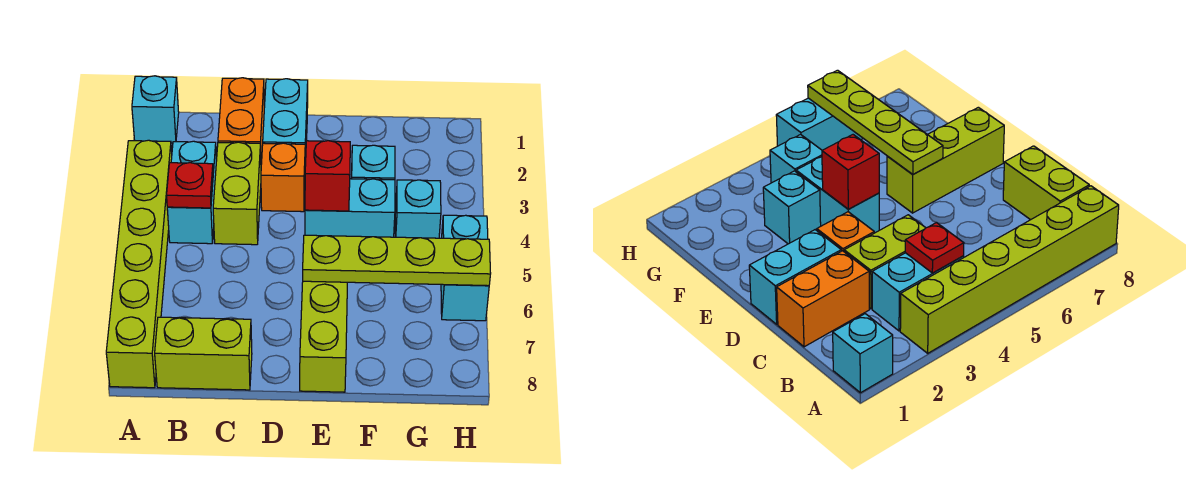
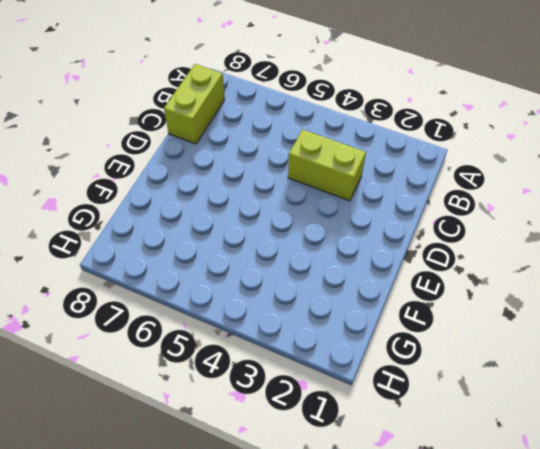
none -> cyan 1x1 brick [132,76,179,143]
none -> lime 1x6 brick [106,140,172,388]
none -> cyan 1x2 brick [167,141,216,244]

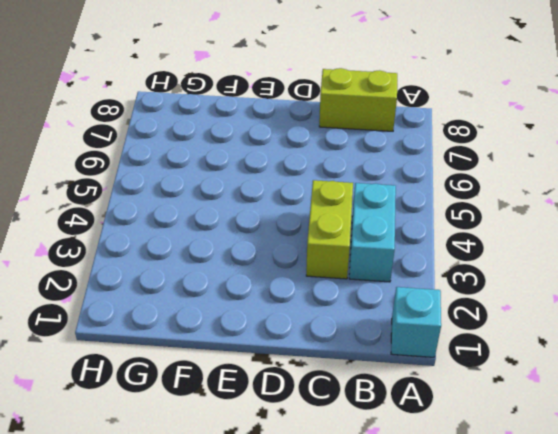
none -> lime 1x6 brick [106,140,172,388]
none -> orange 1x2 brick [218,78,264,164]
none -> cyan 1x2 brick [263,79,308,166]

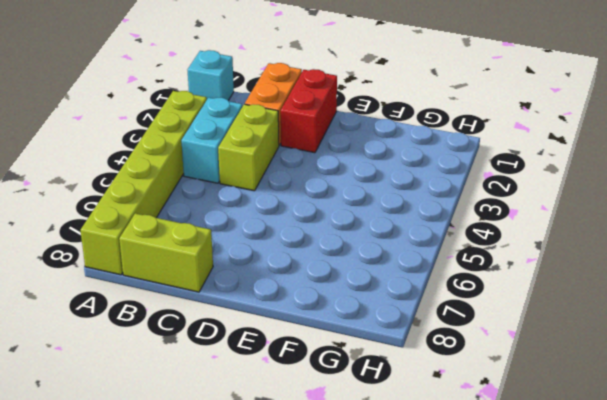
red 1x2 brick [281,69,337,153] -> cyan 1x2 brick [263,79,308,166]
none -> orange 1x1 brick [261,143,305,212]
none -> cyan 1x2 brick [305,179,395,237]
none -> lime 1x3 brick [300,281,347,392]

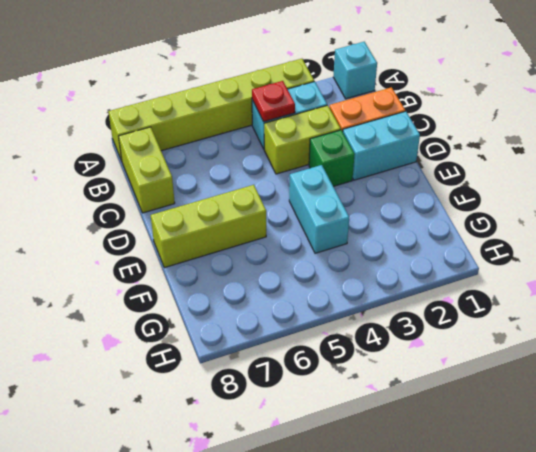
green 1x1 brick [309,130,355,186] -> orange 1x1 brick [261,143,305,212]
none -> cyan 1x1 brick [351,145,395,180]
none -> cyan 1x1 brick [395,180,441,238]
none -> cyan 1x2 brick [441,215,489,321]

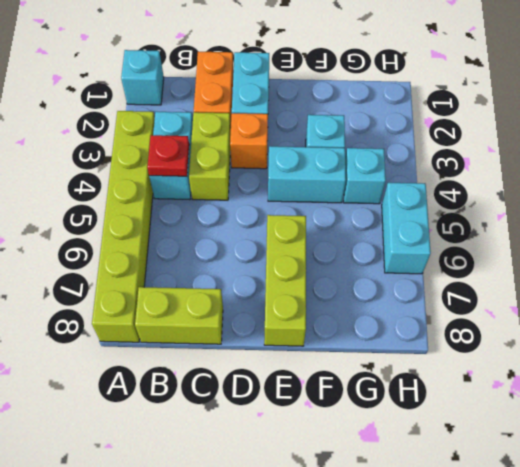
none -> red 1x1 brick [305,141,350,211]
none -> lime 1x4 plate [303,235,491,286]

